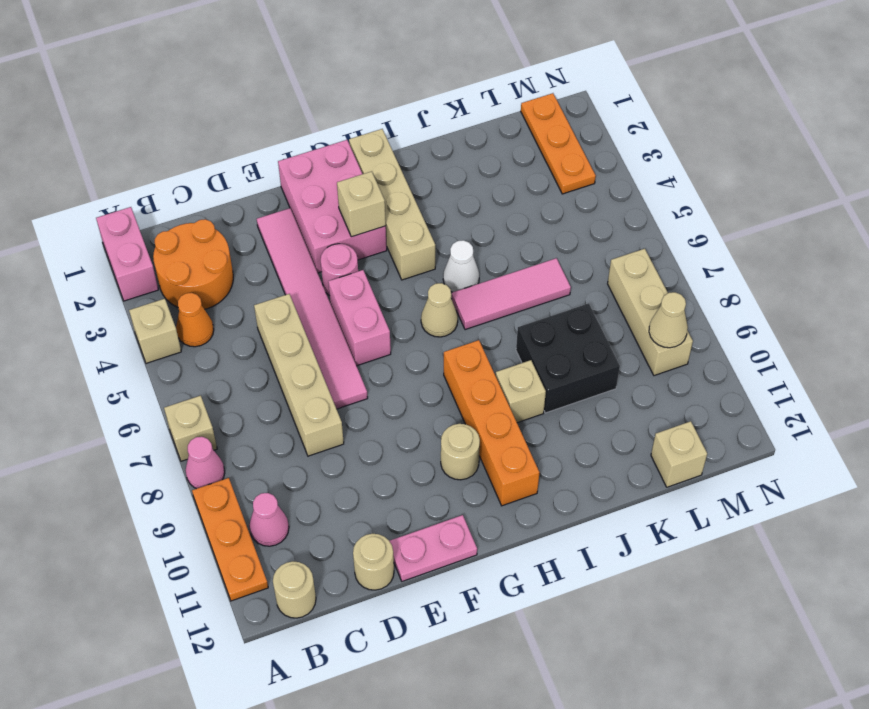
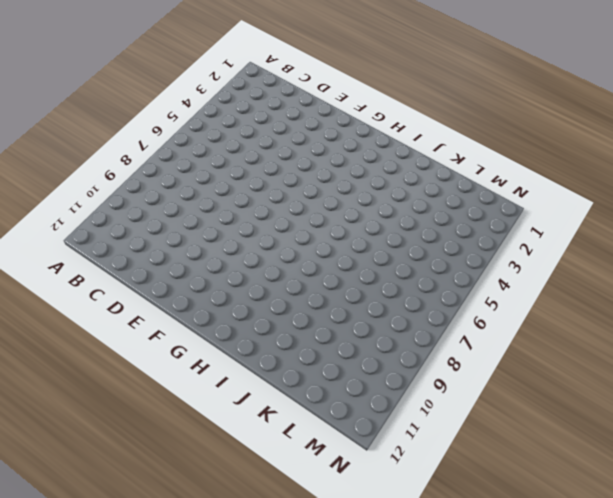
none -> pink 1x2 brick [96,207,159,301]
none -> tan 1x1 brick [129,299,181,363]
none -> tan 1x1 brick [164,396,217,461]

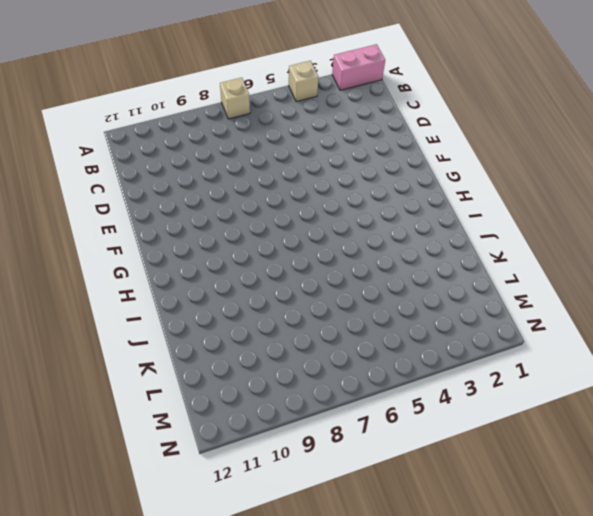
none -> pink 1x1 cone [186,437,225,489]
none -> orange 1x3 plate [192,478,268,601]
none -> orange 2x2 round brick [153,219,233,309]

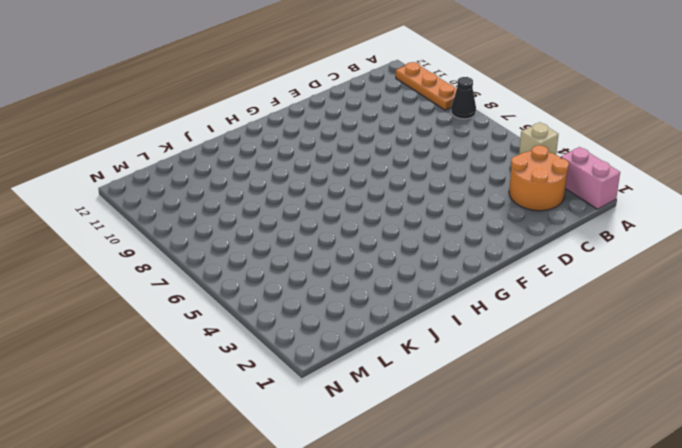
black 1x1 cone [451,77,476,119] -> pink 1x1 cone [186,437,225,489]
none -> tan 1x1 brick [164,396,217,461]
none -> orange 1x1 cone [176,293,214,347]
none -> pink 1x1 cone [249,493,289,546]

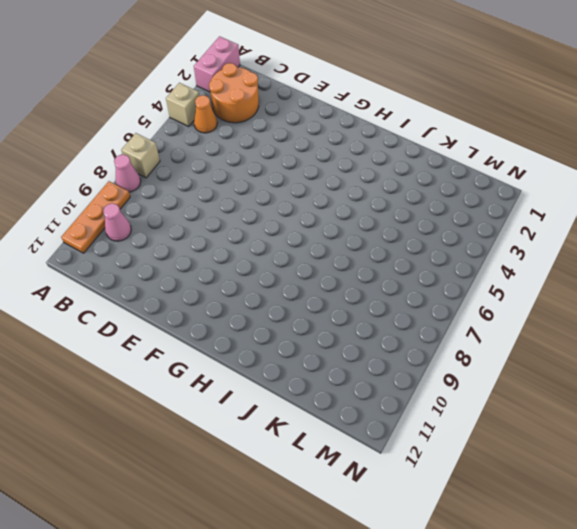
none -> tan 1x1 round brick [273,561,316,618]
none -> tan 1x4 brick [254,294,344,456]
none -> tan 1x1 round brick [353,534,394,590]

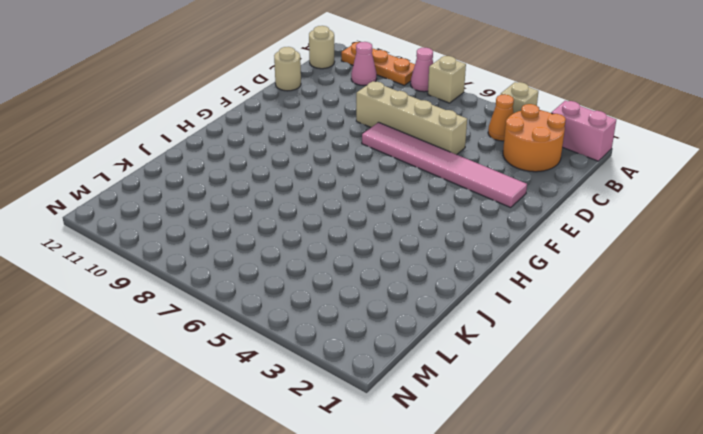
none -> pink 1x2 plate [390,515,477,581]
none -> pink 2x3 brick [278,140,387,273]
none -> pink 1x1 round brick [321,244,358,296]

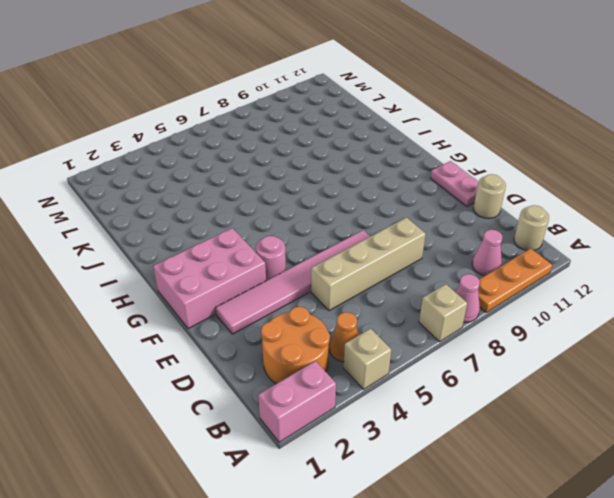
none -> pink 1x2 brick [328,270,391,366]
none -> tan 1x1 round brick [441,424,480,480]
none -> tan 1x4 brick [349,129,435,280]

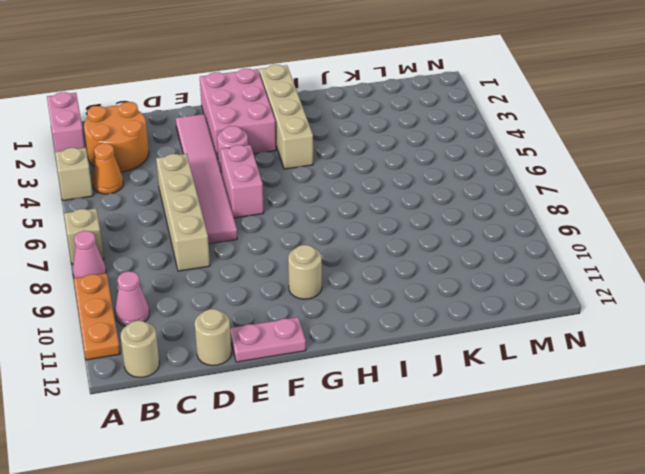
none -> tan 1x1 cone [421,283,458,337]
none -> orange 1x4 brick [444,340,540,506]
none -> white 1x1 cone [443,240,479,292]

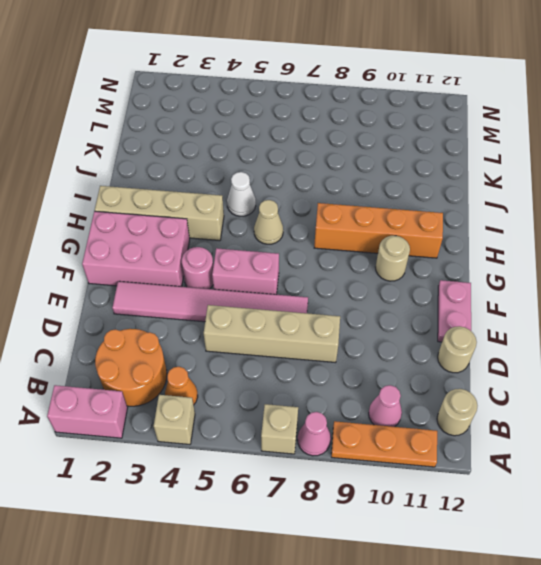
none -> pink 1x3 tile [452,258,571,330]
none -> tan 1x1 brick [496,360,546,423]
none -> black 2x2 brick [516,303,620,413]

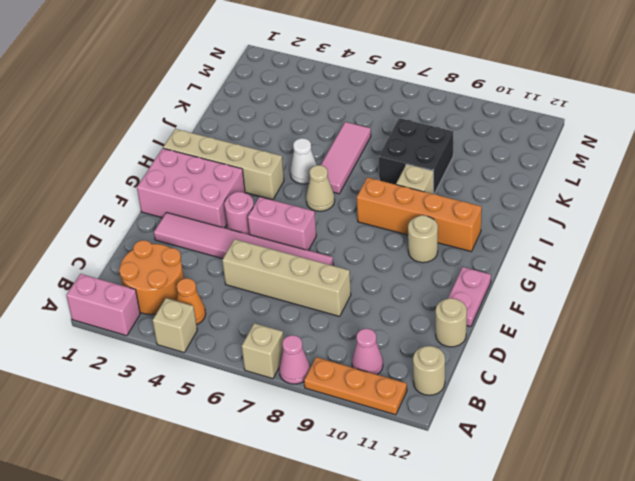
none -> tan 1x1 brick [651,421,707,487]
none -> orange 1x3 plate [521,93,596,194]
none -> tan 1x3 brick [608,249,693,376]

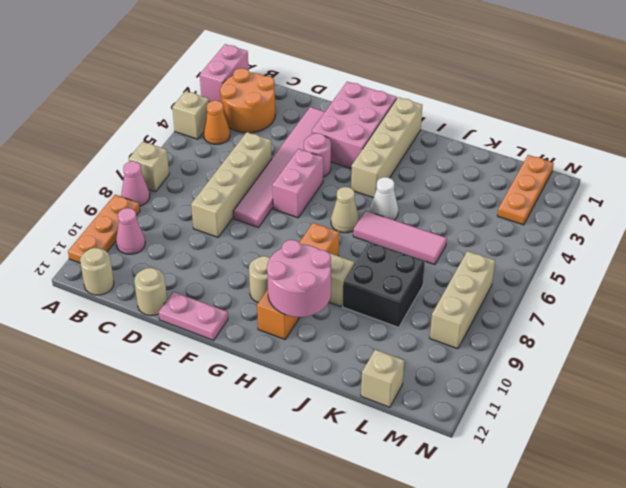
pink 2x2 round brick [267,240,331,317] -> none
none -> tan 1x1 brick [337,171,386,237]
none -> tan 1x1 cone [649,292,688,348]

